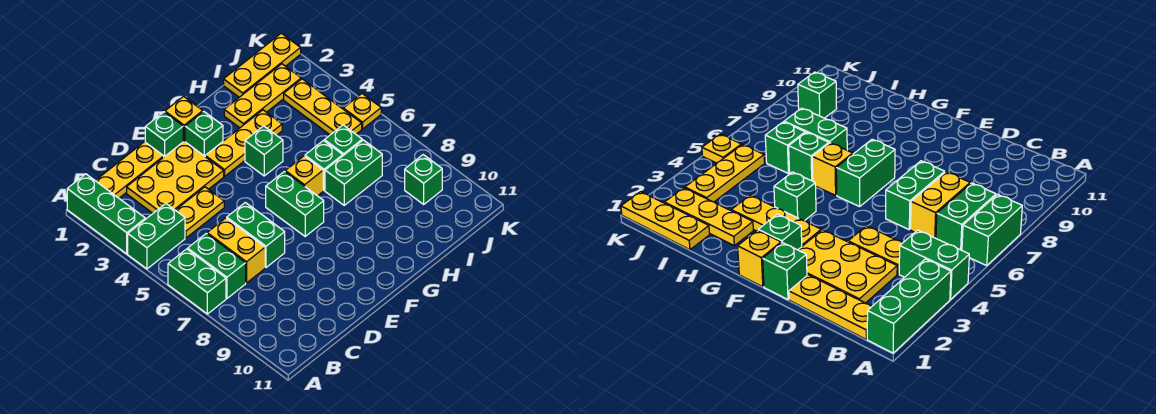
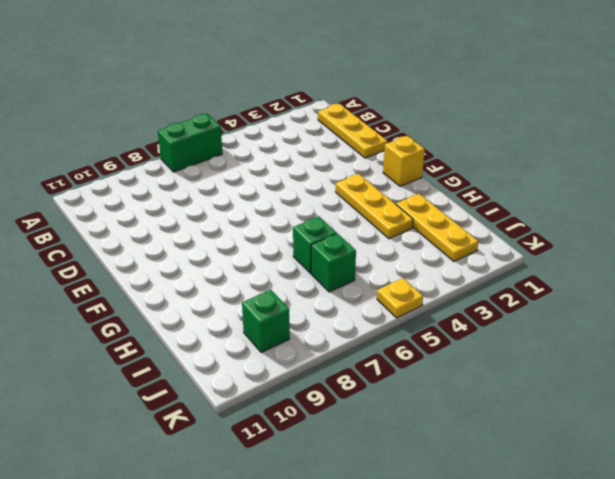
none -> green 1x3 brick [67,174,145,254]
none -> green 1x2 brick [128,204,185,269]
none -> green 1x2 brick [188,233,246,298]

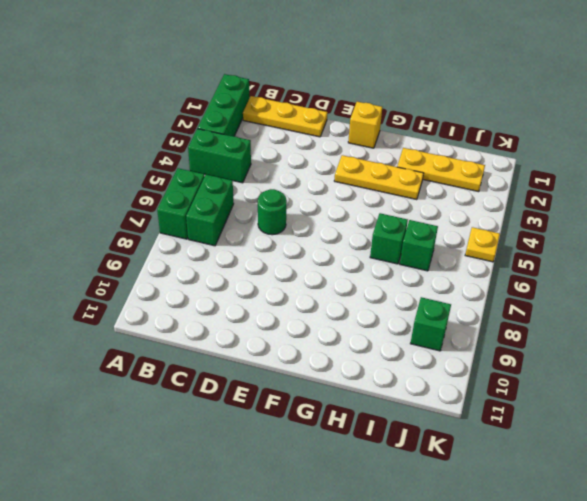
green 1x1 round brick [258,189,287,235] -> green 1x2 brick [227,202,285,267]
none -> yellow 2x3 plate [127,141,224,213]
none -> yellow 1x2 plate [176,187,224,238]
none -> yellow 1x2 brick [207,218,265,283]

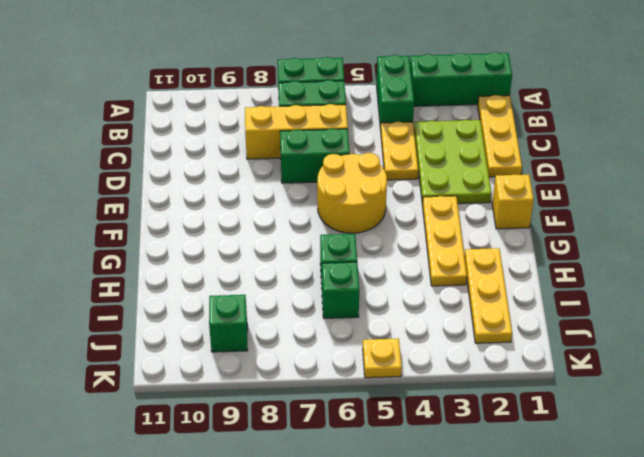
lime 2x3 plate [414,120,491,204] -> yellow 2x3 plate [127,141,224,213]
yellow 1x3 brick [245,104,348,159] -> yellow 1x2 brick [207,218,265,283]
yellow 2x2 round brick [317,153,387,233] -> green 1x2 brick [266,172,324,236]
none -> green 1x1 brick [145,112,183,157]
none -> green 1x1 brick [185,111,223,156]
none -> green 1x1 brick [245,126,283,176]

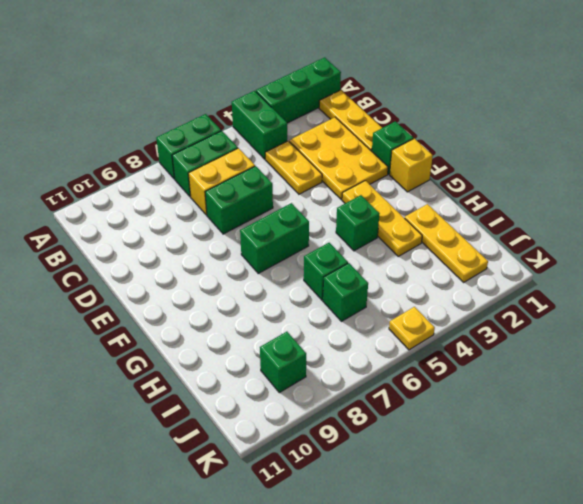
none -> green 1x1 brick [185,111,223,156]
none -> yellow 1x1 brick [285,156,323,196]
none -> green 1x2 brick [325,140,382,205]

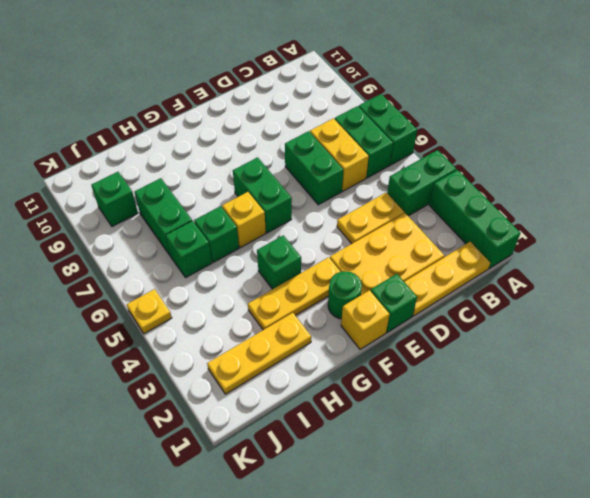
green 1x1 round brick [328,271,362,319] -> green 1x1 brick [185,111,223,156]
green 1x2 brick [135,178,192,255] -> green 1x2 brick turned to [325,140,382,205]
none -> yellow 1x3 plate [224,33,301,97]
none -> yellow 1x3 plate [284,79,362,135]

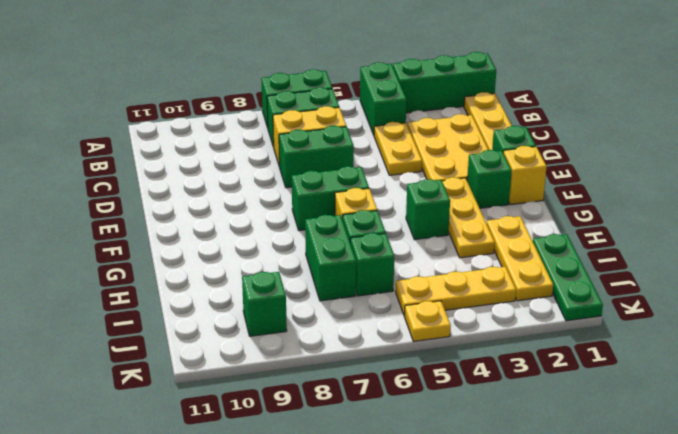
green 1x3 plate [533,234,603,321] -> yellow 1x3 plate [224,33,301,97]

